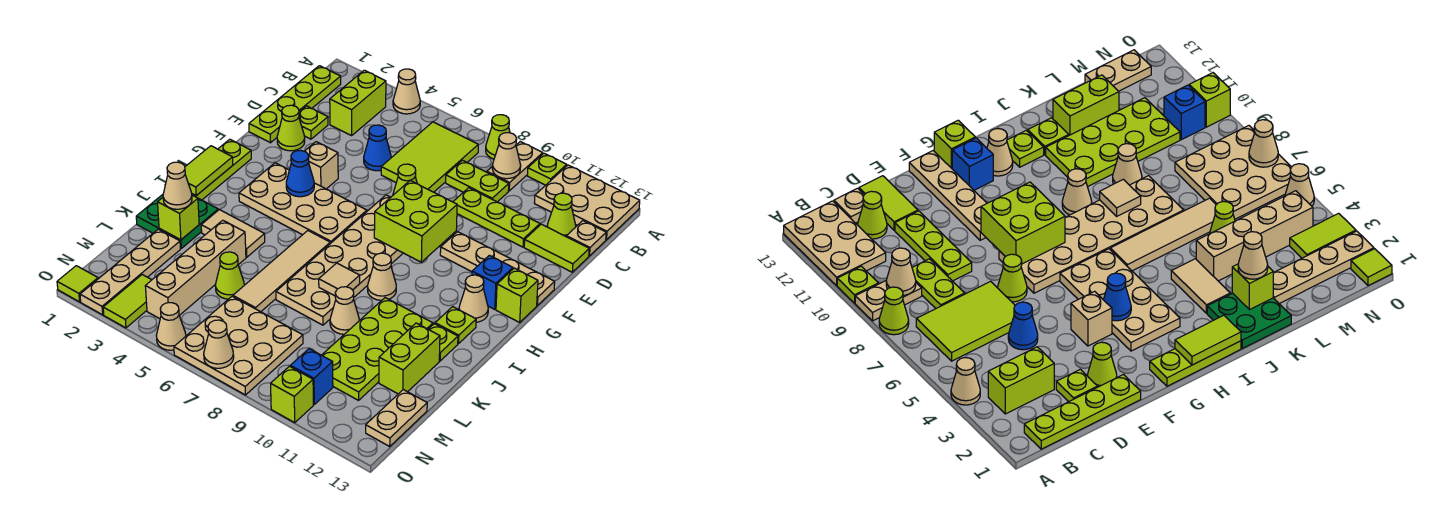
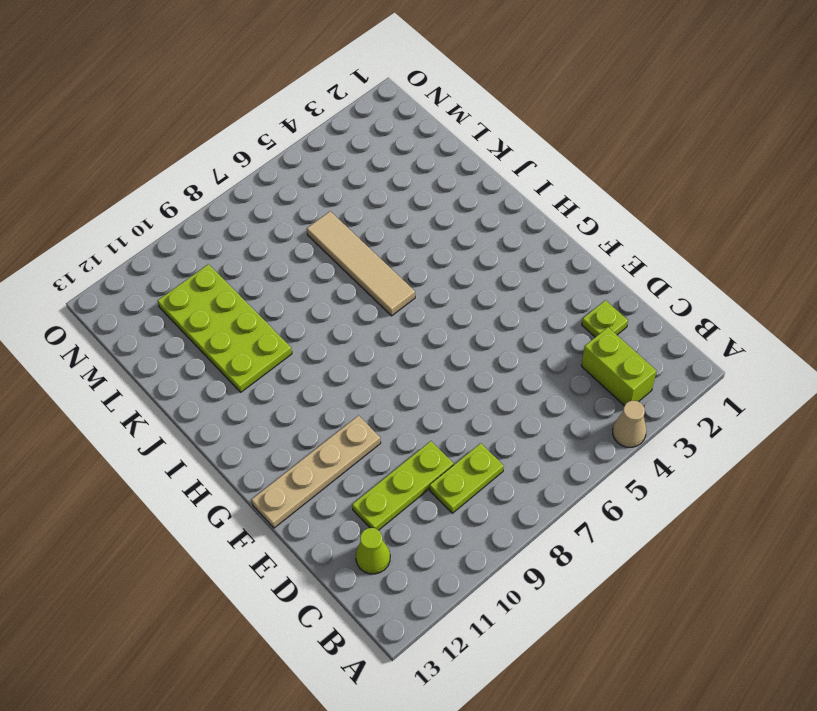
none -> lime 1x1 cone [486,115,510,159]
none -> tan 1x2 plate [487,142,543,191]
none -> lime 1x1 plate [527,153,567,185]
none -> tan 2x3 plate [534,165,640,240]

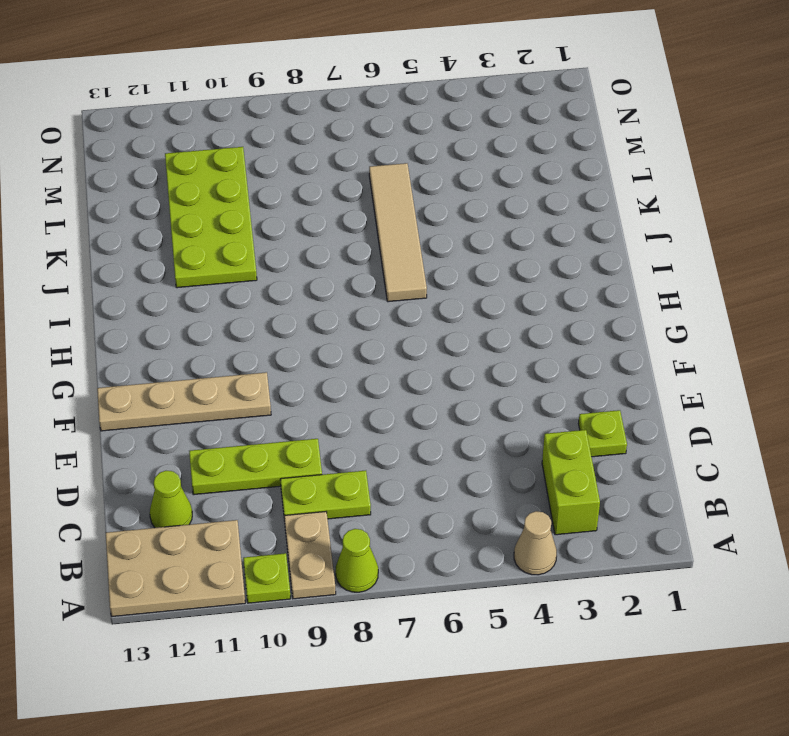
none -> lime 1x4 plate [249,66,341,143]
none -> lime 2x3 tile [381,122,478,192]
none -> tan 1x1 plate [567,221,606,256]
none -> blue 1x1 cone [364,125,391,171]

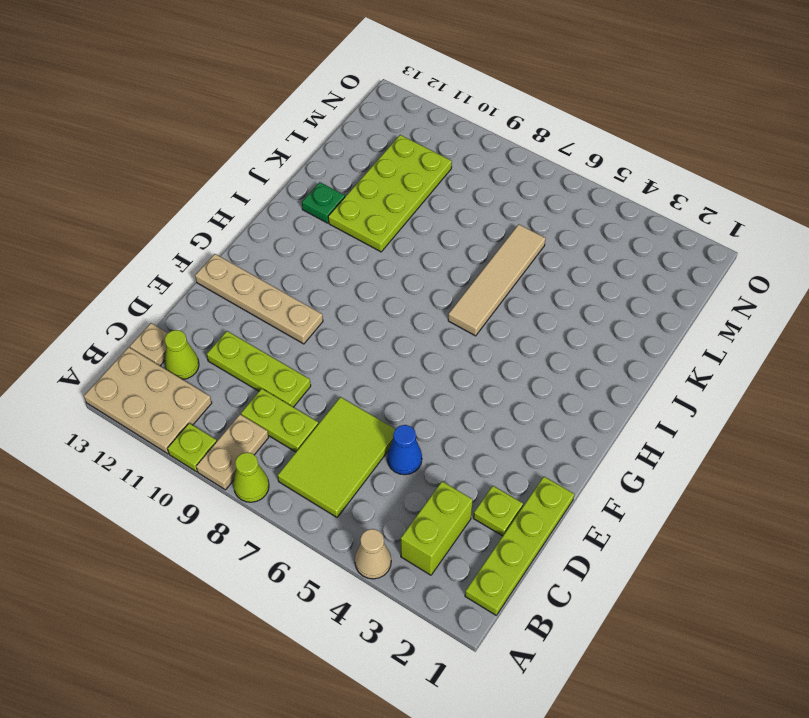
green 1x1 plate [302,182,345,223] -> lime 1x1 plate [428,324,458,361]
none -> lime 1x2 tile [524,224,589,272]
none -> lime 1x1 cone [277,105,305,151]
none -> lime 1x1 cone [393,164,417,195]
none -> tan 1x1 brick [305,142,338,189]

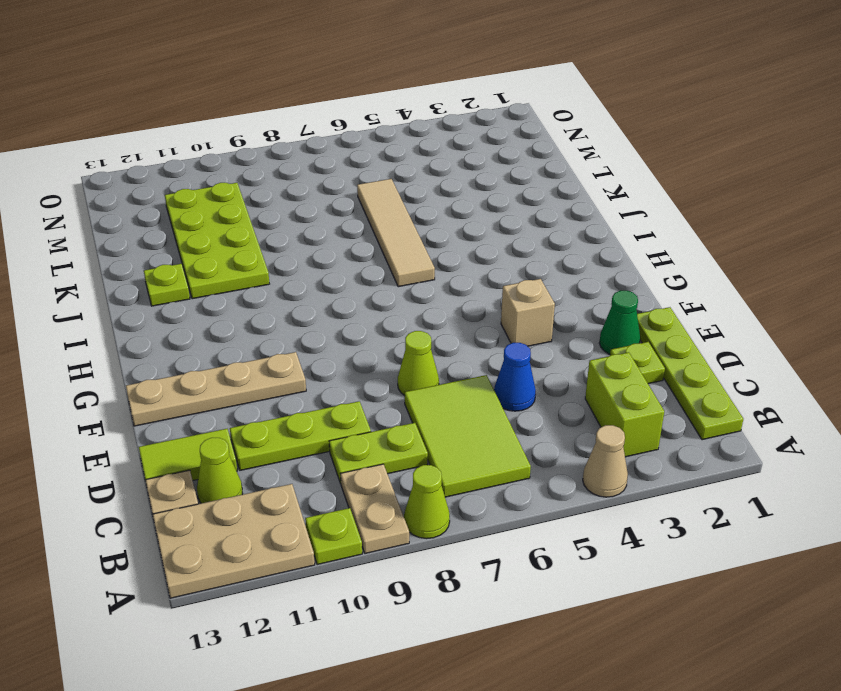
green 1x1 cone [599,291,640,354] -> lime 1x1 cone [277,105,305,151]
none -> tan 2x6 plate [276,195,403,325]
none -> lime 1x3 plate [192,139,251,200]
none -> tan 2x4 plate [239,163,367,244]
none -> blue 1x1 brick [472,255,513,309]

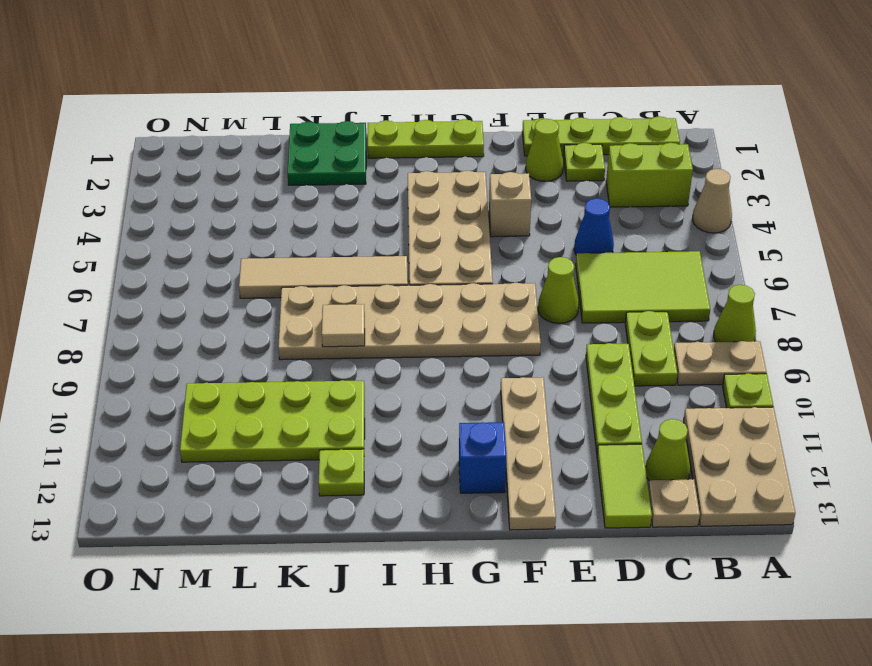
none -> lime 1x1 brick [496,268,538,322]
none -> tan 1x1 cone [459,275,488,322]
none -> tan 1x1 cone [368,253,396,300]
none -> lime 1x1 plate [435,307,476,344]

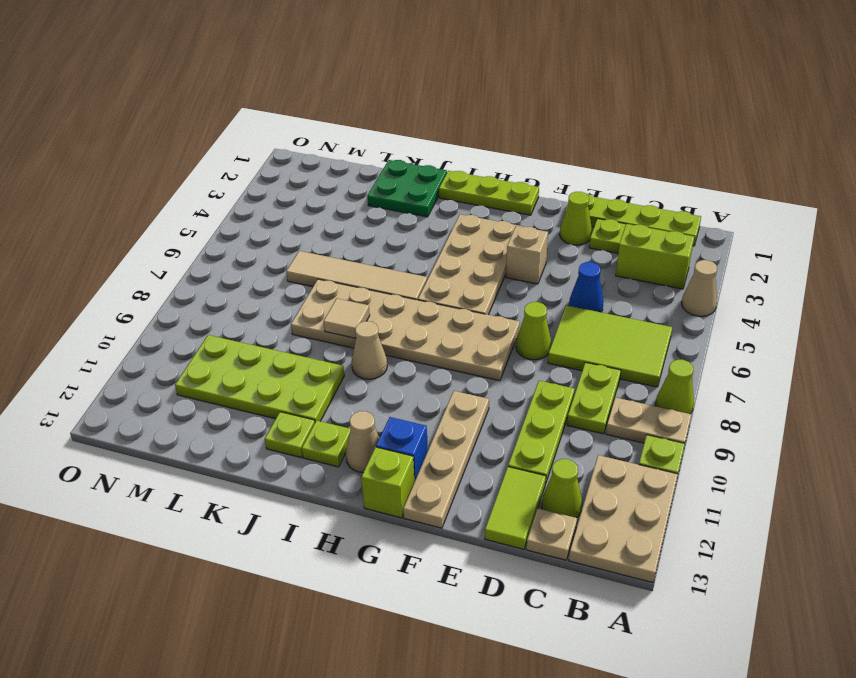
none -> tan 1x2 tile [201,210,265,257]
none -> tan 1x4 brick [145,220,246,319]
none -> tan 1x1 cone [330,287,359,334]
none -> lime 1x2 brick [379,323,440,394]

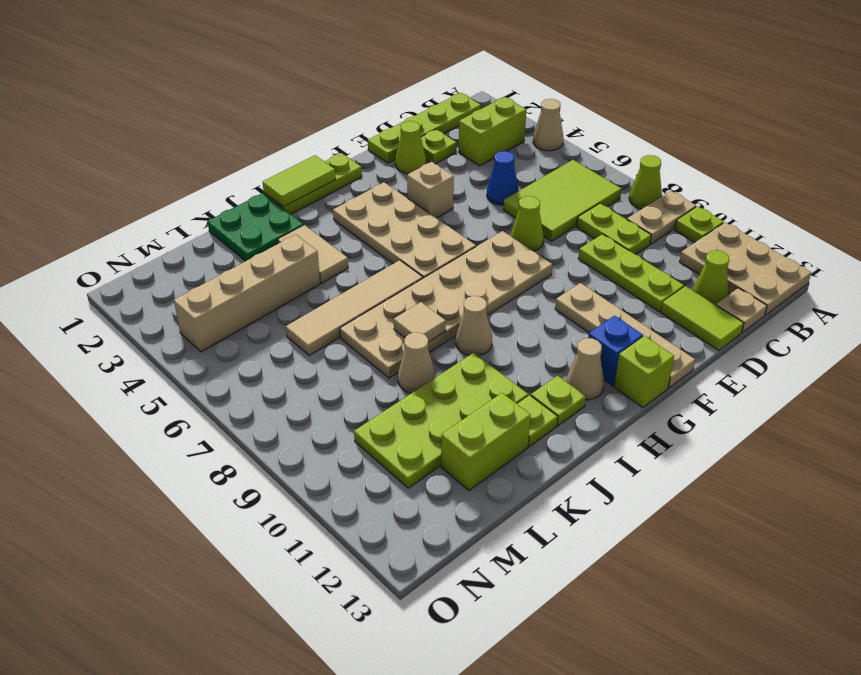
none -> tan 1x4 plate [80,229,180,315]
none -> lime 1x1 cone [215,252,244,299]
none -> tan 3x3 plate [174,296,303,395]
none -> tan 1x2 plate [366,390,427,446]

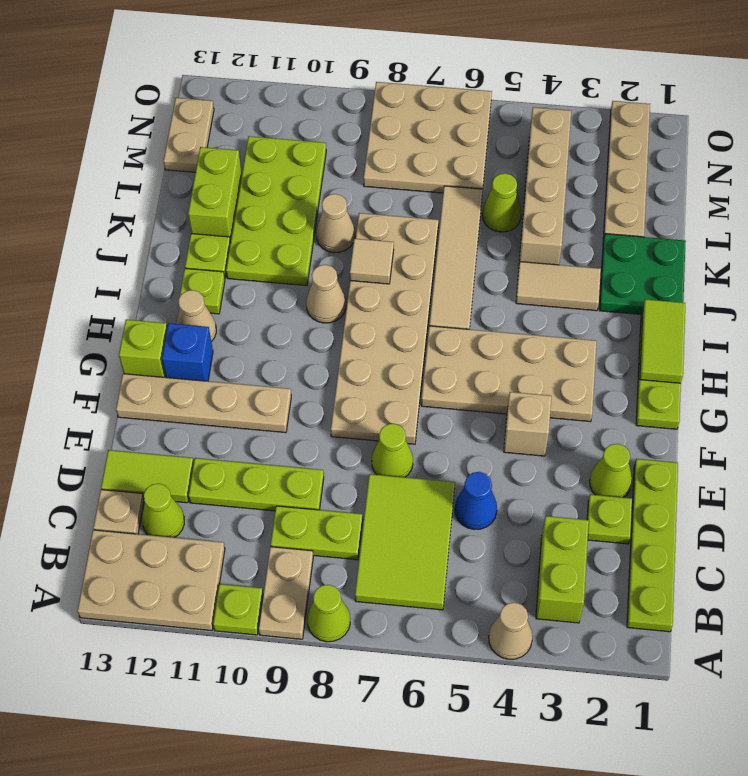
none -> lime 1x2 tile [103,275,151,328]
none -> blue 1x1 brick [290,349,333,404]
none -> lime 1x1 tile [57,266,98,302]
none -> tan 1x1 cone [156,303,186,350]

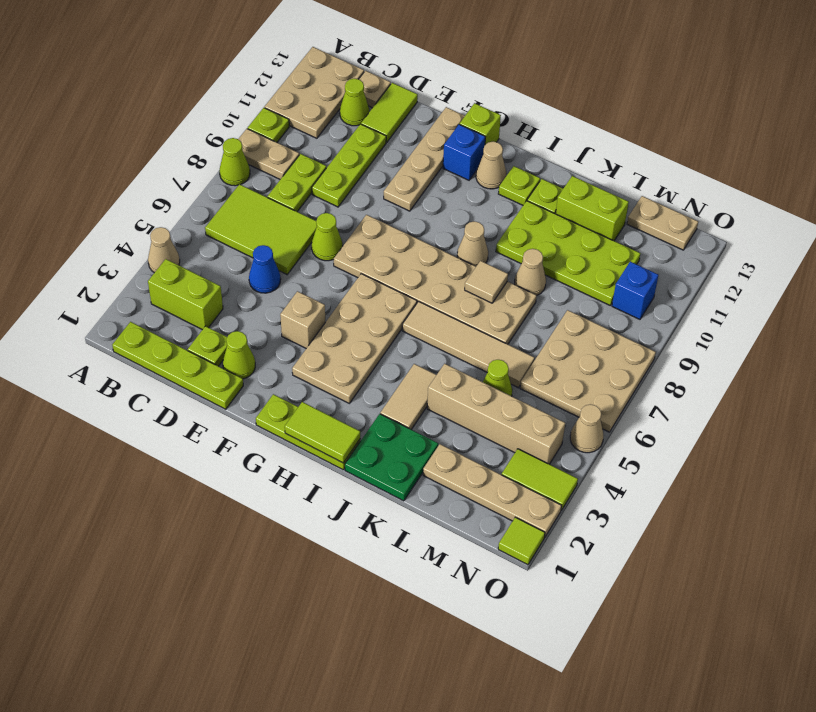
none -> lime 1x1 brick [271,366,313,422]
none -> tan 1x1 cone [492,133,521,179]
none -> lime 2x2 brick [374,180,457,262]
none -> blue 1x1 cone [286,150,314,197]

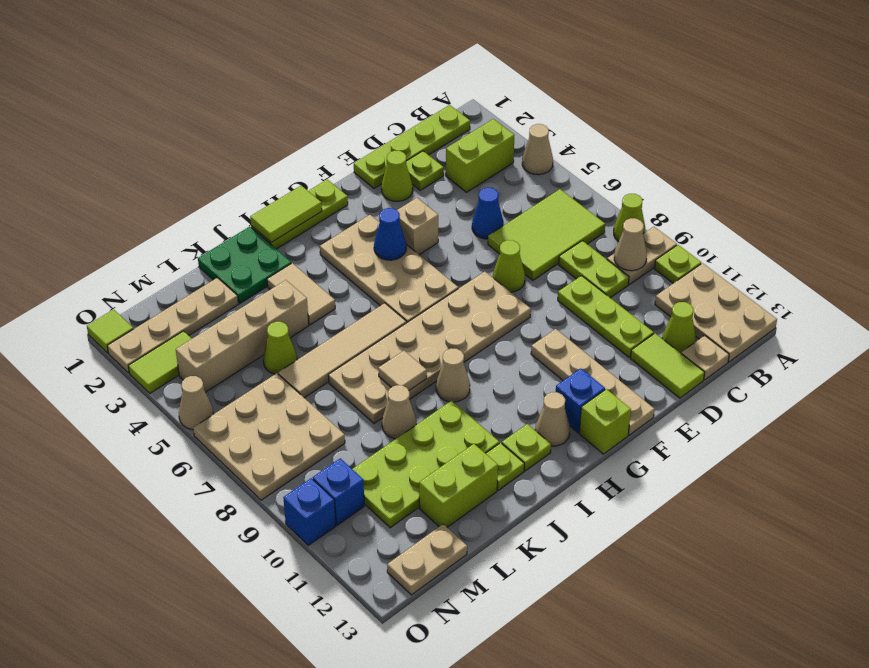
blue 1x1 brick [283,478,336,545] -> lime 1x1 brick [271,366,313,422]
none -> lime 2x2 brick [374,180,457,262]
none -> lime 1x1 brick [158,195,199,240]
none -> tan 1x1 cone [204,320,234,368]
none -> tan 1x1 cone [163,162,192,209]

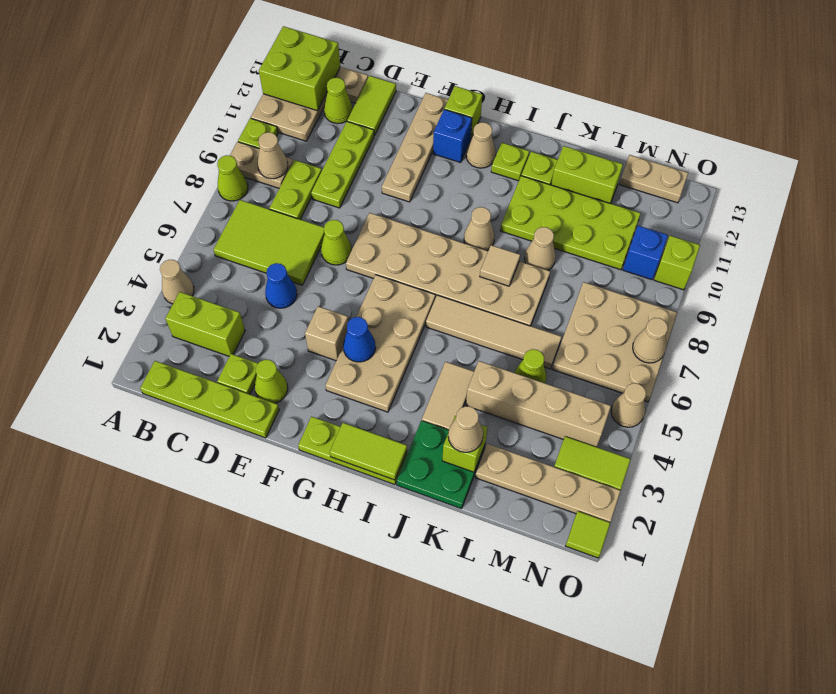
lime 2x2 brick [259,26,340,111] -> lime 2x2 brick moved to [374,180,457,262]

